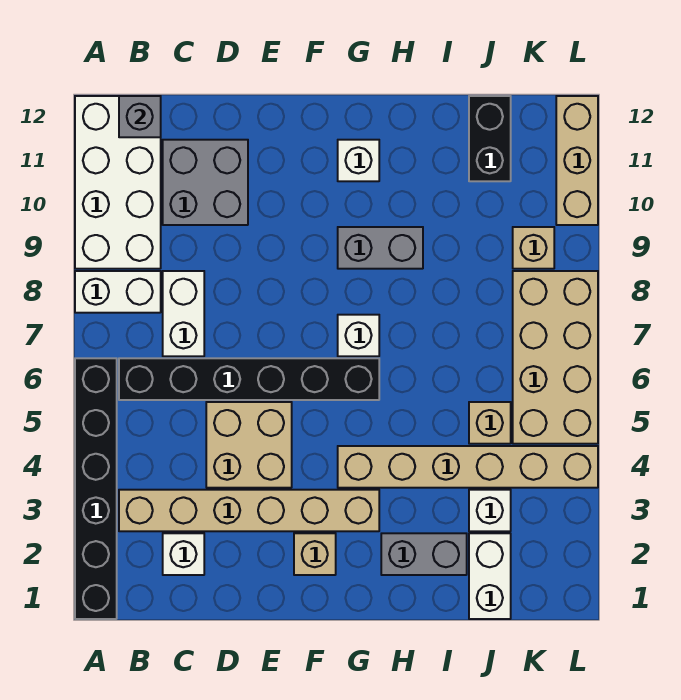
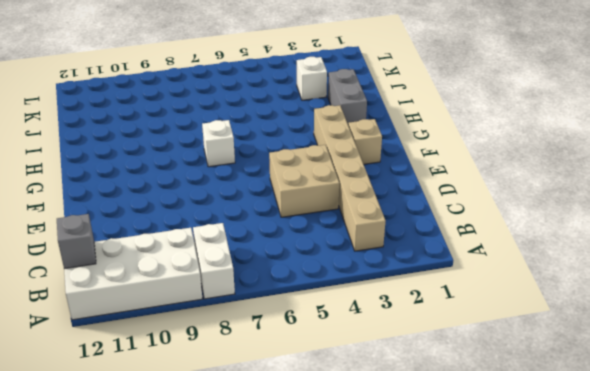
none -> black 1x6 brick [75,358,117,619]
none -> black 1x6 brick [119,358,379,400]
none -> white 1x1 brick [163,533,204,575]

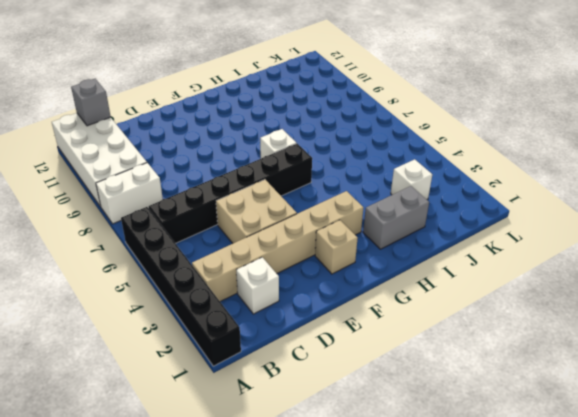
none -> white 1x2 brick [163,271,204,356]
none -> grey 2x2 brick [163,140,248,225]
none -> tan 1x6 brick [338,446,598,488]

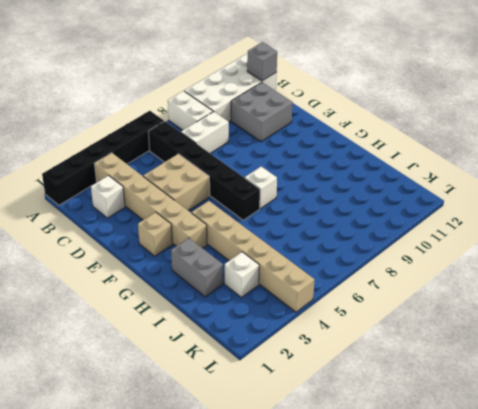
none -> grey 1x2 brick [338,227,423,269]
none -> white 1x1 brick [338,140,379,181]
none -> white 1x2 brick [469,533,511,619]

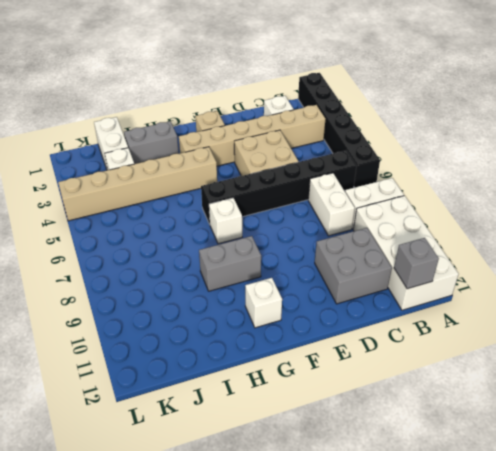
none -> tan 1x1 brick [469,402,511,444]
none -> black 1x2 brick [469,96,511,181]
none -> tan 2x4 brick [513,271,598,444]

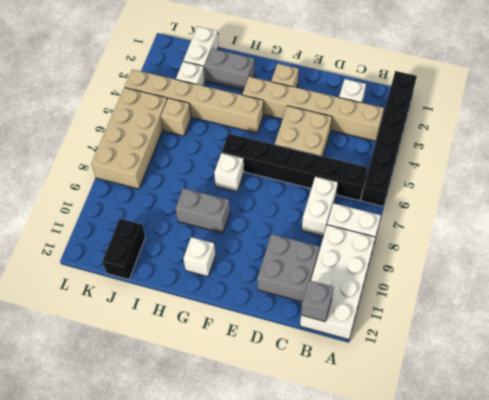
none -> tan 1x1 brick [513,227,554,269]
none -> tan 1x3 brick [556,96,598,225]

